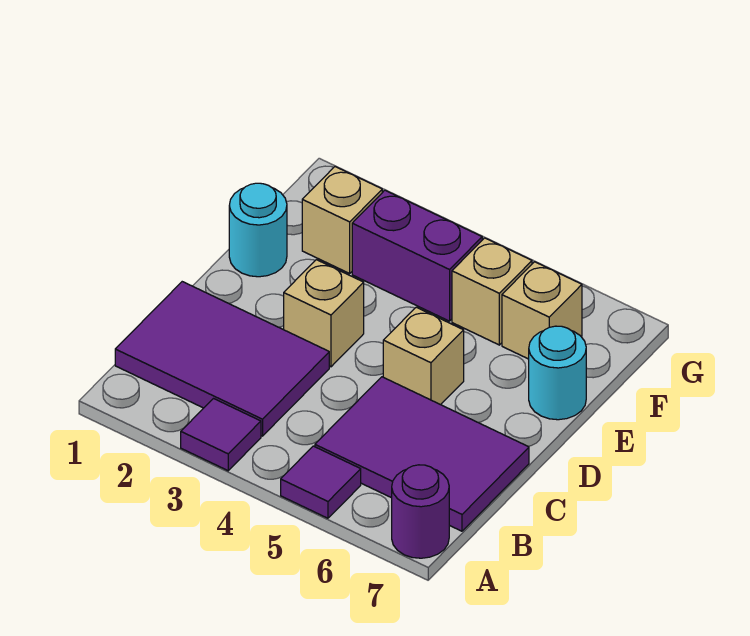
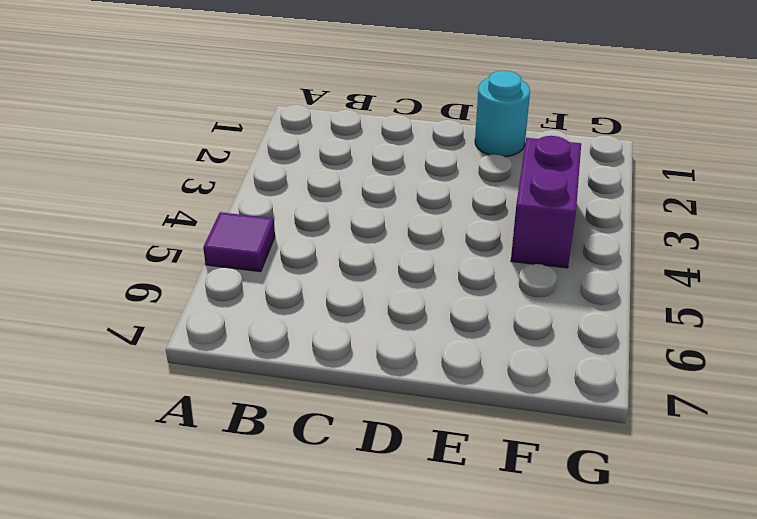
none -> purple 1x1 tile [181,399,261,471]
none -> purple 1x1 round brick [392,465,449,558]
none -> purple 2x3 tile [115,282,329,436]

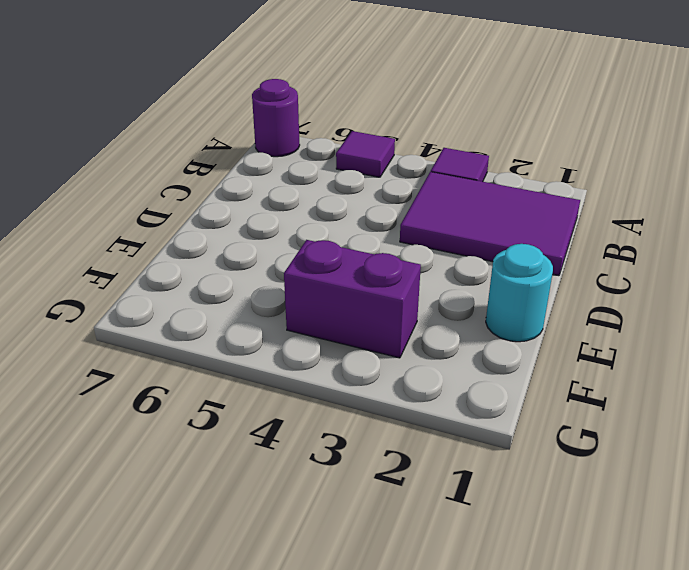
none -> purple 2x3 tile [315,377,529,531]
none -> tan 1x1 brick [284,260,364,367]
none -> tan 1x1 brick [383,307,464,405]

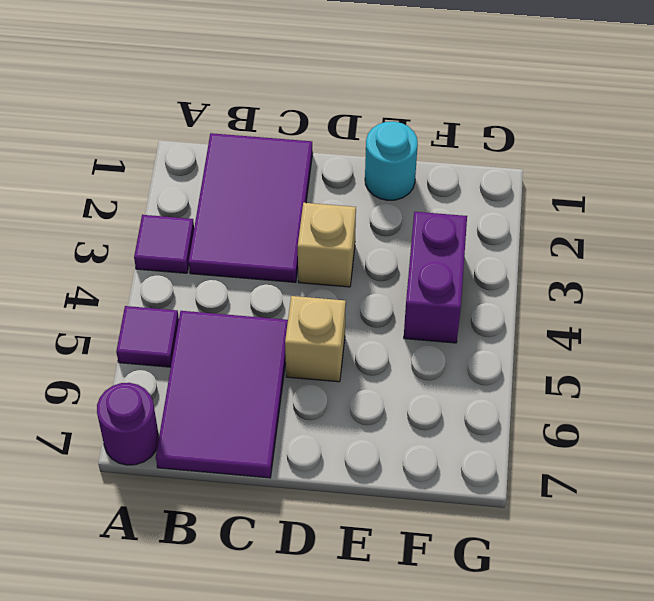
none -> cyan 1x1 round brick [529,326,586,420]
none -> tan 1x1 brick [302,167,382,273]
none -> tan 1x1 brick [452,238,532,345]

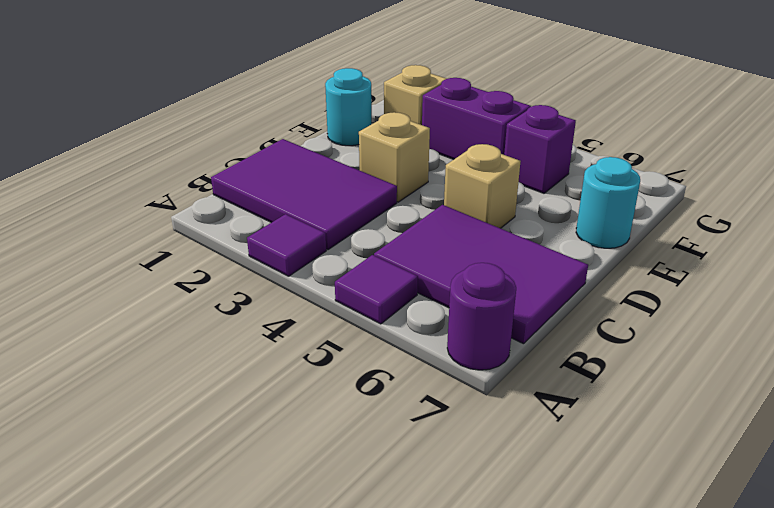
purple 1x1 brick [504,105,576,193] -> tan 1x1 brick [452,238,532,345]
none -> tan 1x1 brick [502,262,582,359]

